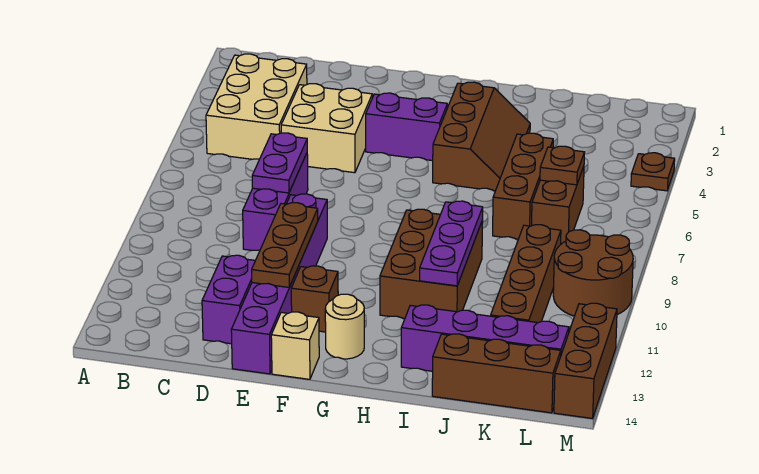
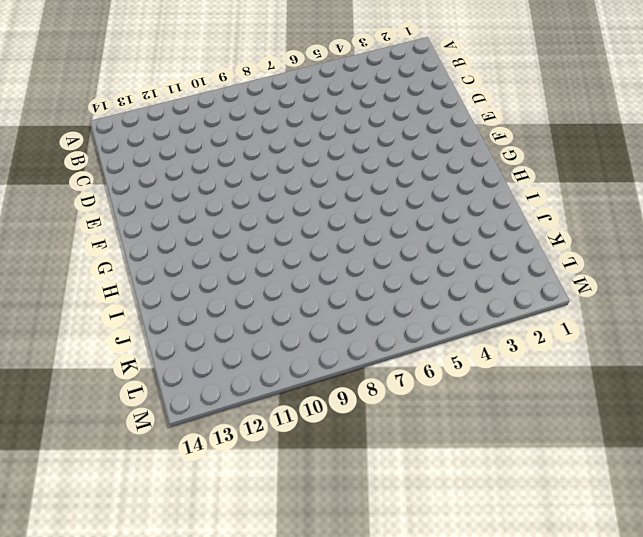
none -> tan 2x3 brick [206,54,307,159]
none -> tan 2x2 brick [281,84,372,173]
none -> purple 1x3 brick [243,153,308,250]

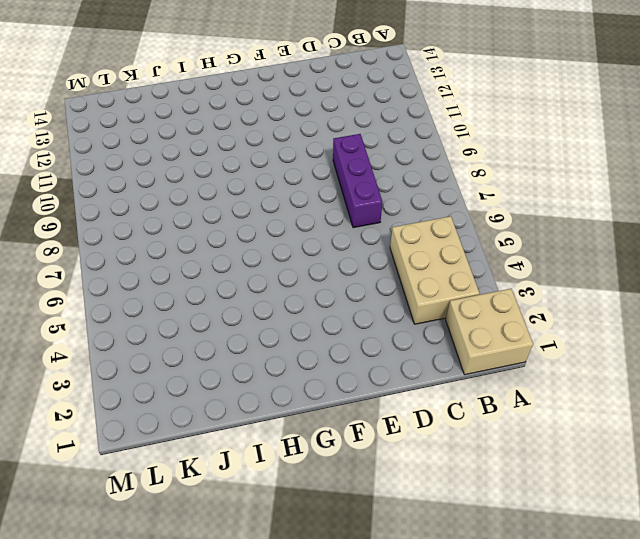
tan 2x2 brick [446,289,533,375] -> tan 2x2 brick moved to [281,84,372,173]
none -> purple 1x2 brick [202,255,255,344]
none -> purple 1x6 brick [231,194,327,374]
none -> purple 1x2 brick [366,93,447,161]

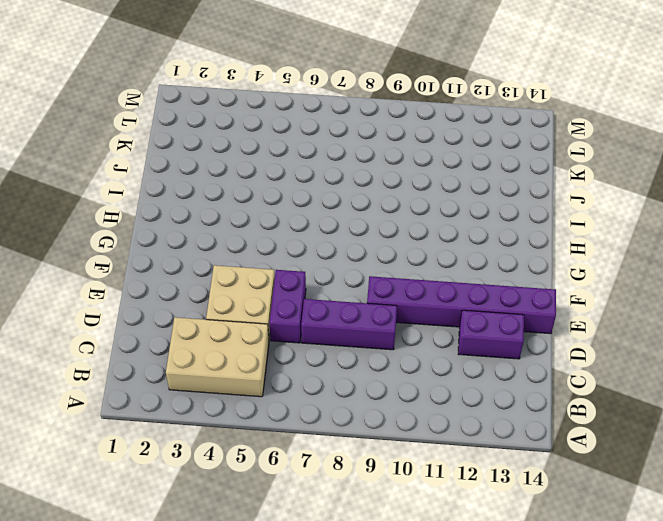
purple 1x2 brick [269,270,306,343] -> purple 1x2 brick moved to [366,93,447,161]
none -> brown 1x1 brick [291,266,338,332]
none -> tan 1x1 brick [271,312,319,379]
none -> tan 1x1 round brick [325,294,364,359]

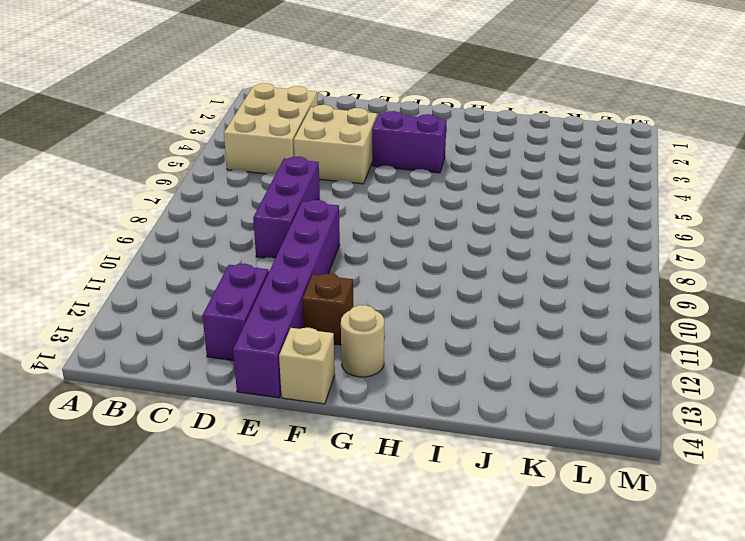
none -> brown 2x3 slope [433,82,530,191]
none -> brown 2x3 brick [380,209,483,318]
none -> purple 1x4 brick [401,305,569,371]

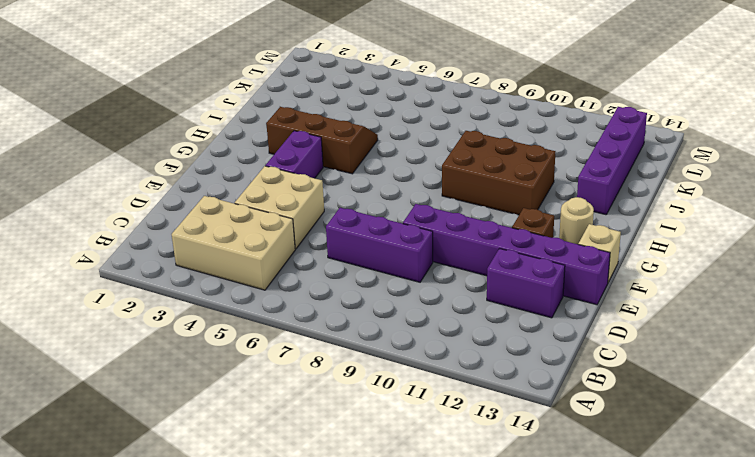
none -> brown 1x3 brick [493,133,553,239]
none -> brown 1x3 brick [432,334,561,413]
none -> brown 1x2 brick [532,166,584,244]

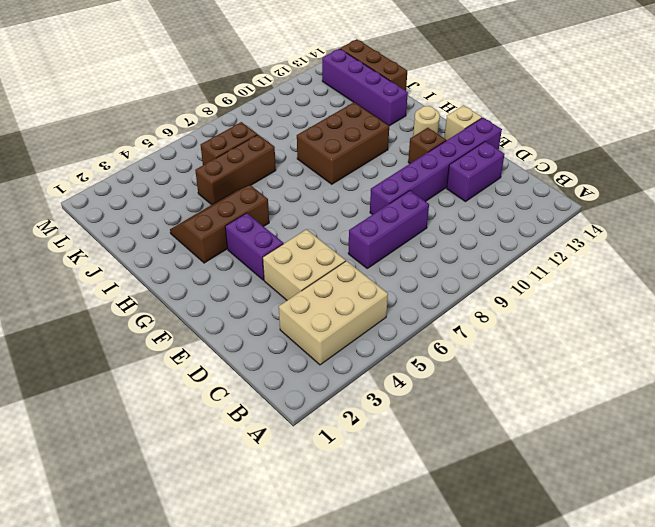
none -> brown 1x4 brick [491,225,561,323]
none -> brown 2x2 round brick [553,230,633,316]
none -> brown 1x1 plate [631,153,675,191]

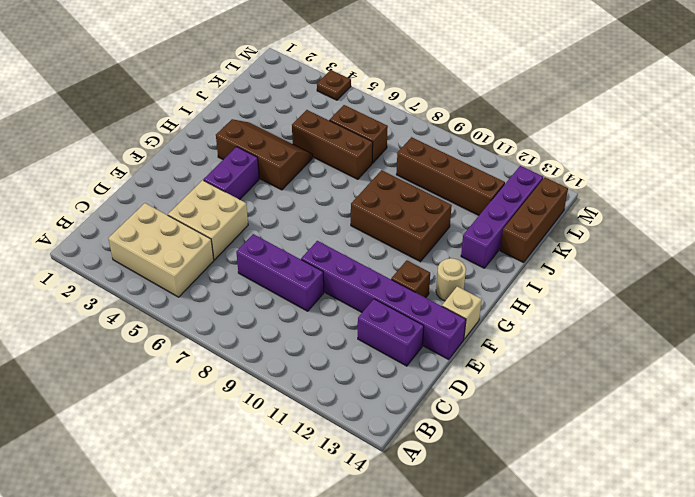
none -> brown 2x2 round brick [553,230,633,316]
none -> brown 1x3 brick [554,303,617,418]
none -> purple 1x2 plate [252,133,307,193]

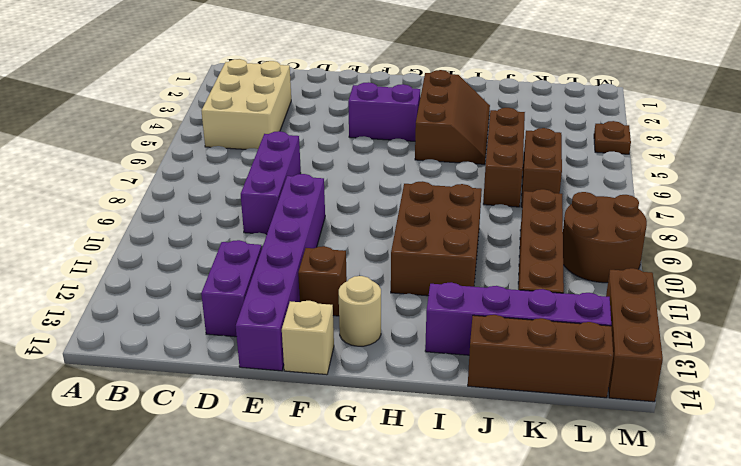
none -> tan 2x2 brick [281,84,372,173]
none -> purple 1x2 plate [252,133,307,193]
none -> brown 1x3 plate [252,203,318,287]

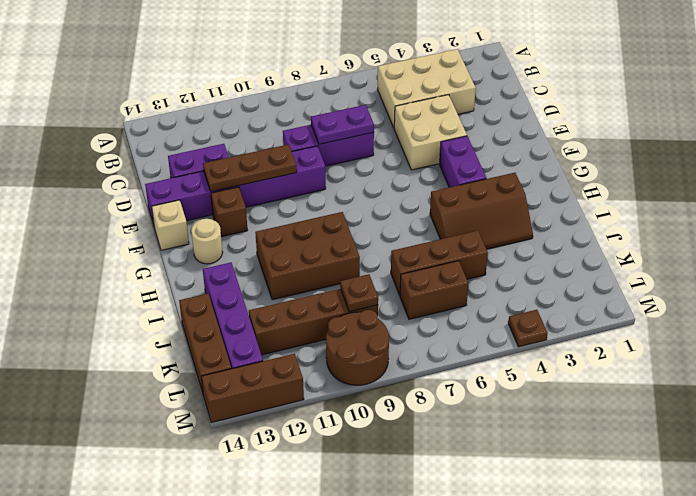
brown 1x1 plate [340,274,378,312] -> brown 1x1 plate moved to [540,146,585,185]
none -> purple 1x3 plate [420,201,483,286]

